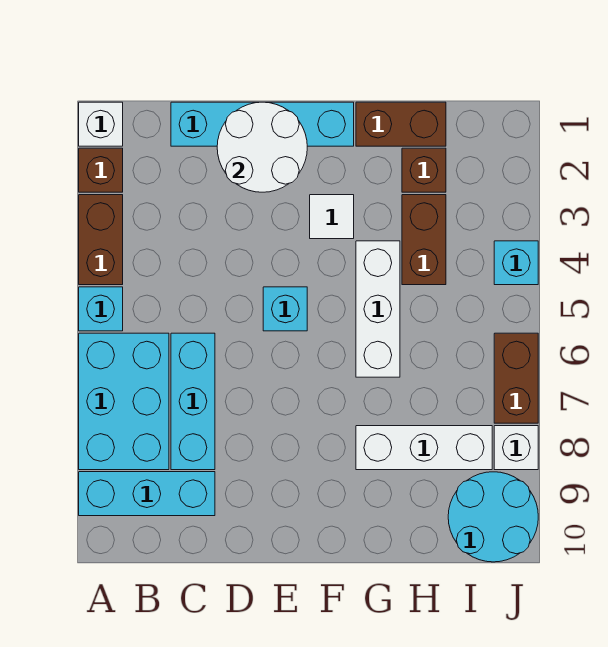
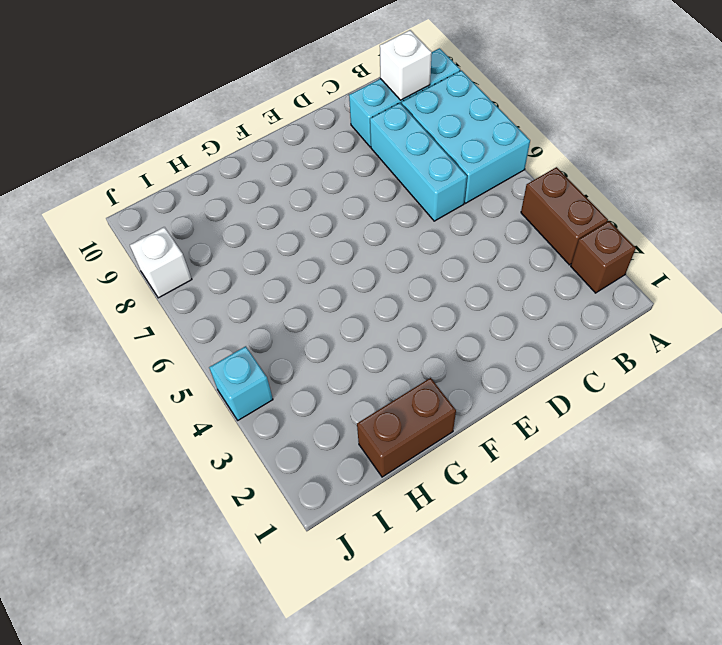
white 1x1 brick [380,30,432,100] -> white 1x1 brick moved to [79,102,123,146]
none -> cyan 1x1 brick [79,287,123,331]
none -> cyan 1x4 brick [171,102,354,146]
none -> cyan 1x1 brick [263,287,307,331]

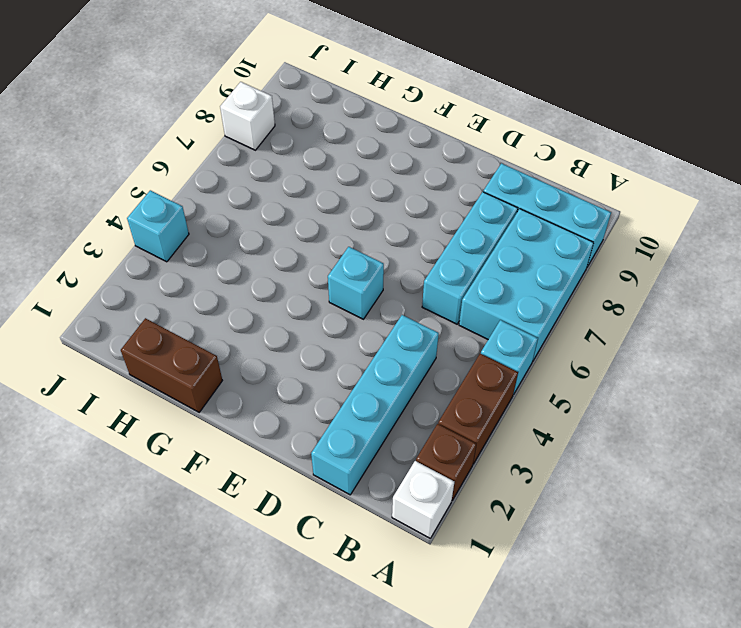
cyan 1x4 brick [311,315,439,495] -> cyan 1x4 brick turned to [171,102,354,146]
none -> white 1x1 tile [310,195,354,239]
none -> white 1x3 brick [356,241,400,377]
none -> white 1x3 brick [356,426,492,470]

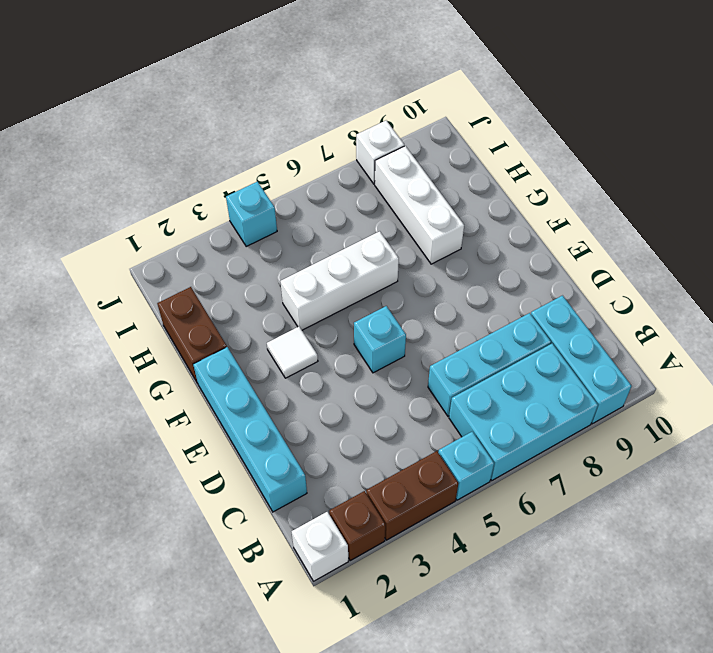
none -> brown 1x1 brick [402,148,446,192]
none -> brown 1x2 brick [402,195,446,285]
none -> cyan 2x2 round brick [448,472,538,562]

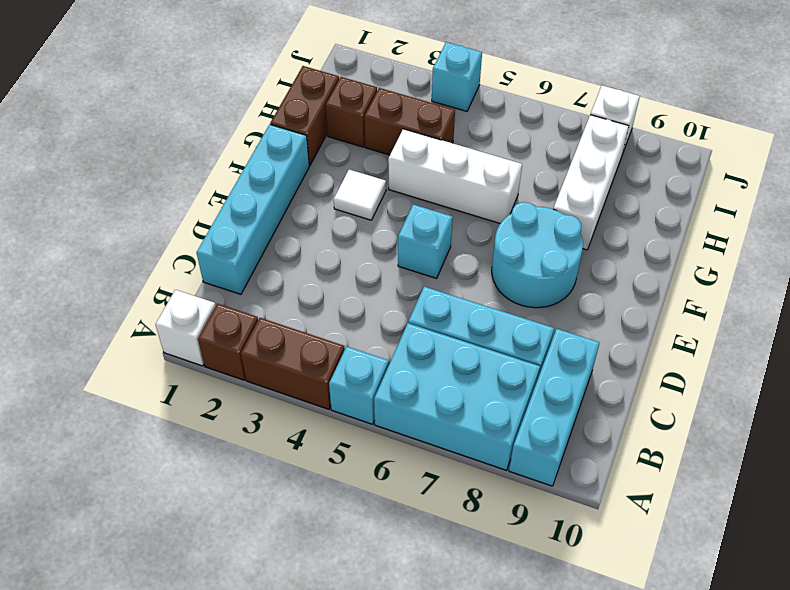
cyan 2x2 round brick [492,202,583,308] -> cyan 2x2 round brick moved to [448,472,538,562]
none -> brown 1x2 brick [494,333,538,423]
none -> white 2x2 round brick [217,102,307,192]

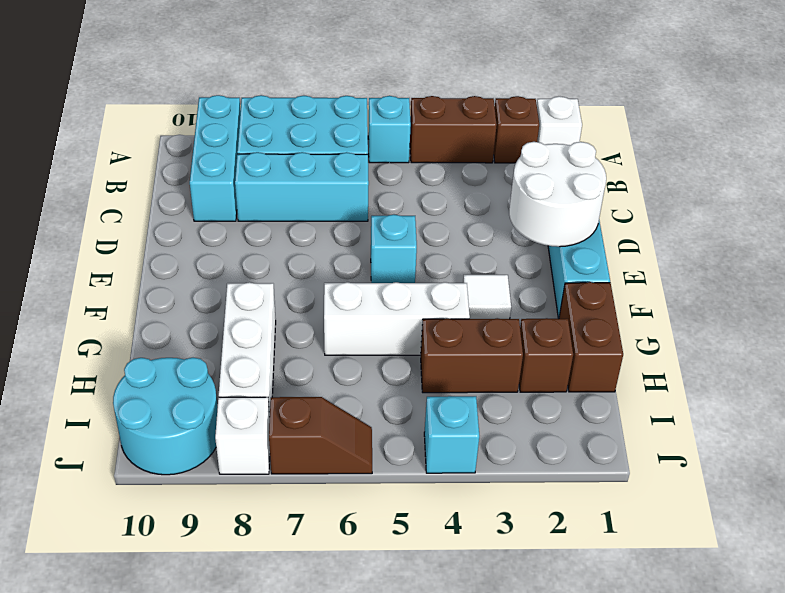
brown 1x2 slope [269,397,372,474] -> brown 1x2 brick [494,333,538,423]

